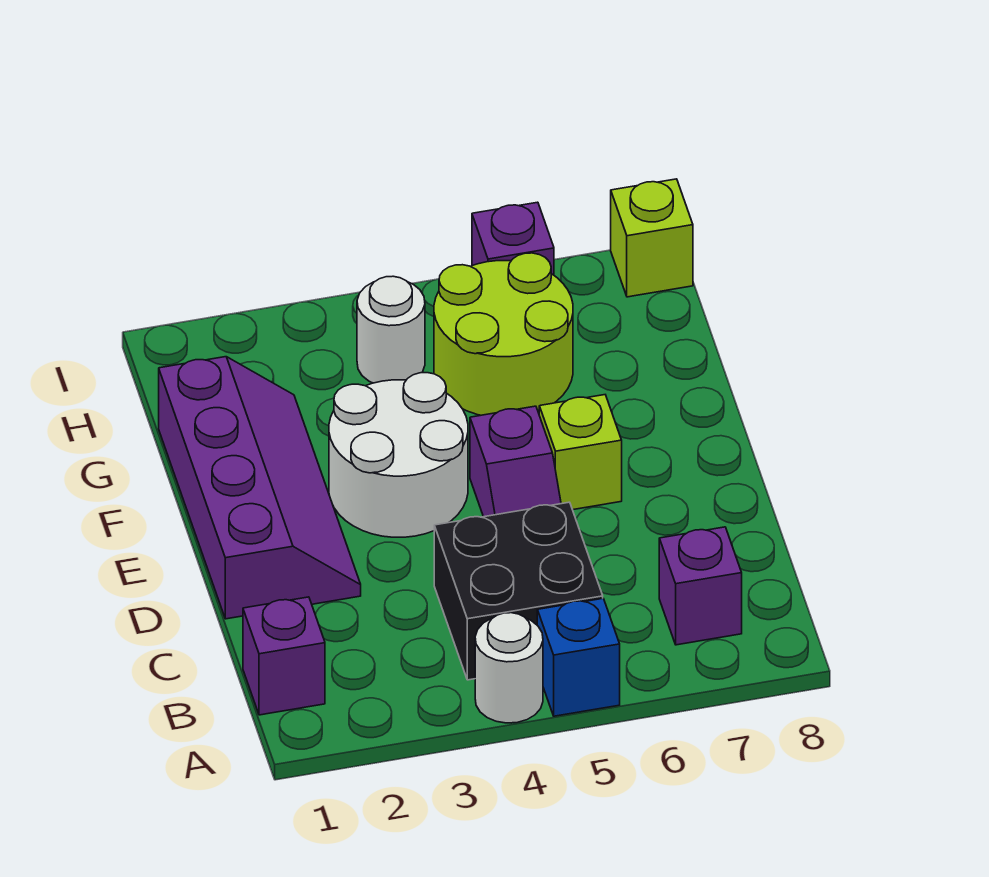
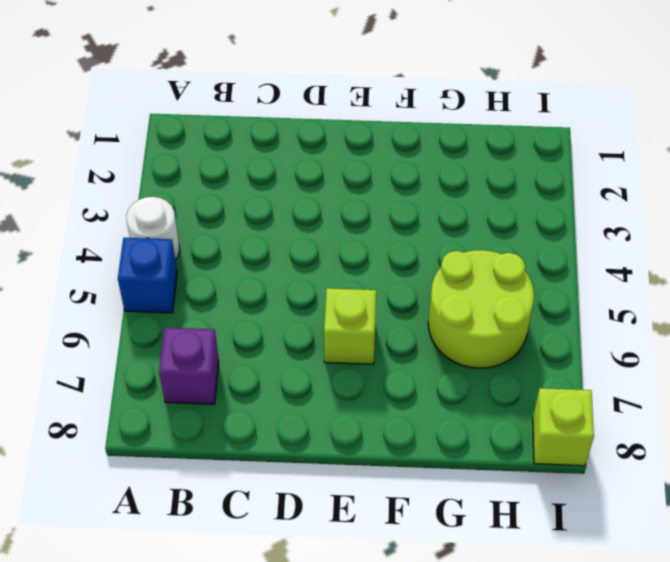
none -> purple 1x1 brick [243,597,325,715]
none -> black 2x2 brick [434,502,603,680]
none -> purple 2x4 slope [159,357,361,619]

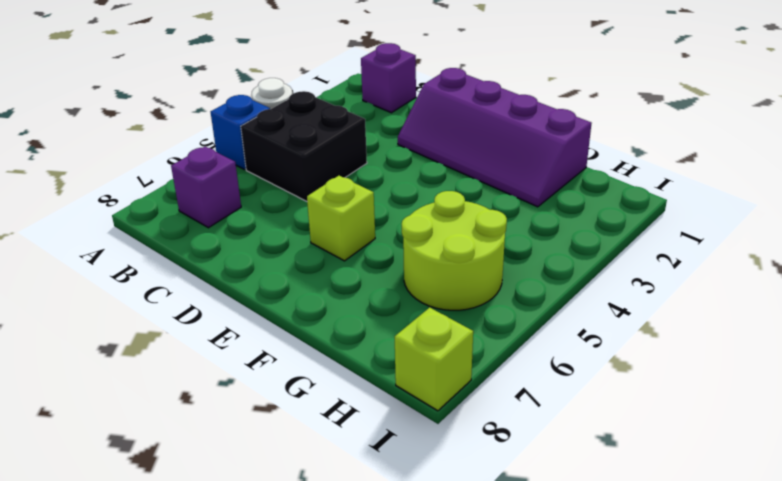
none -> purple 1x2 slope [470,406,561,517]
none -> white 2x2 round brick [329,373,468,537]
none -> white 1x1 round brick [357,276,425,383]

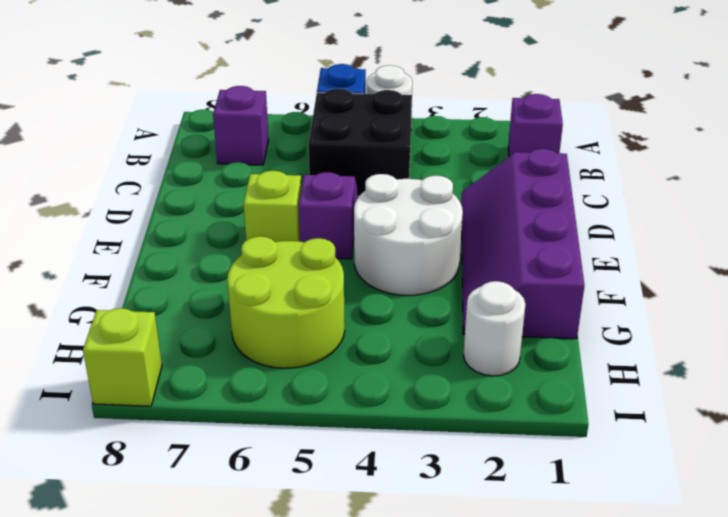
white 1x1 round brick [463,281,525,376] -> white 1x1 round brick moved to [357,276,425,383]
none -> purple 1x1 brick [472,202,554,275]

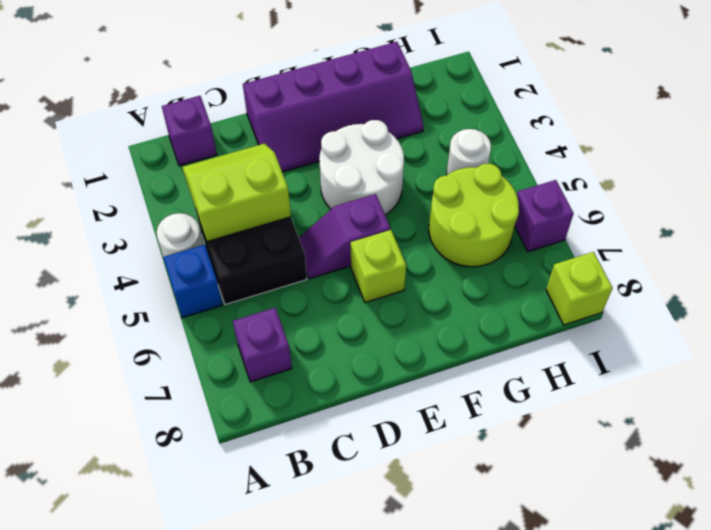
lime 2x2 slope [182,144,291,242] -> none

